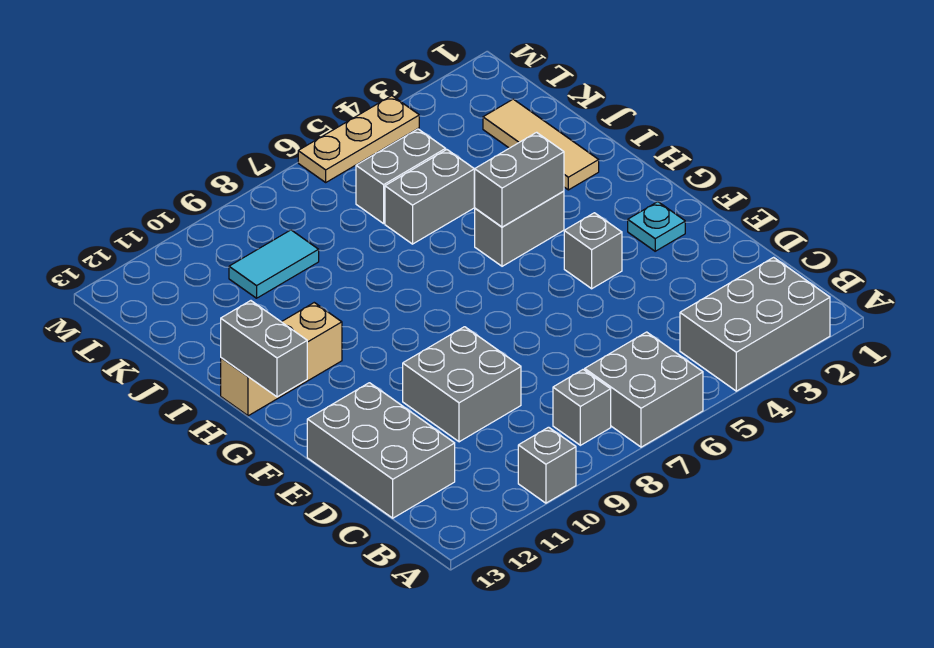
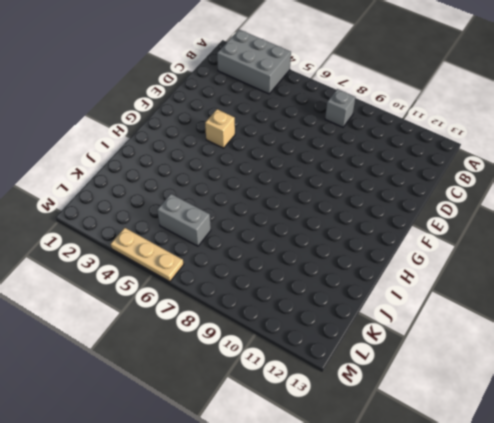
tan 1x1 brick [205,109,235,148] -> grey 1x1 brick [564,213,622,289]
none -> grey 2x2 brick [585,332,703,447]
none -> grey 1x1 brick [518,427,576,503]
none -> grey 2x3 brick [307,383,455,518]

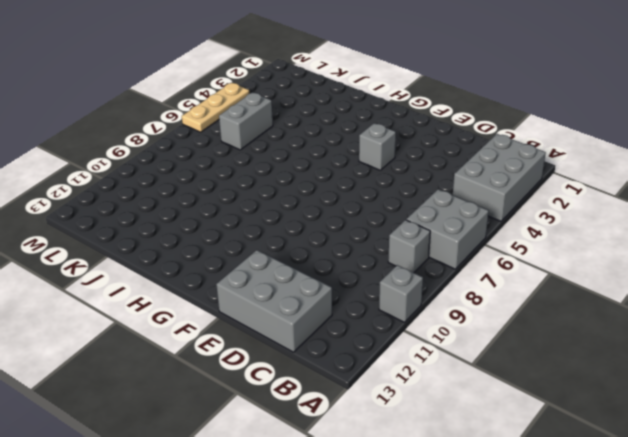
none -> grey 2x2 brick [403,327,521,442]
none -> cyan 1x1 plate [628,202,685,251]
none -> grey 1x2 brick [475,191,564,266]

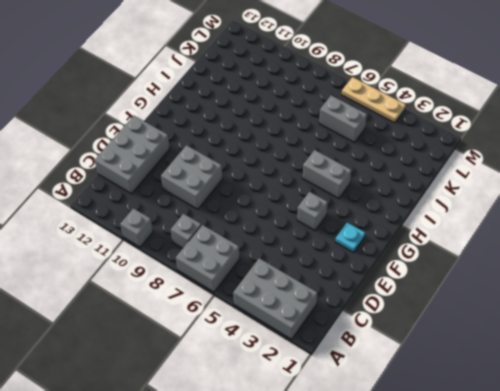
none -> tan 1x3 brick [221,303,342,416]
none -> tan 1x3 tile [483,99,599,190]
none -> grey 1x2 brick [385,150,474,244]

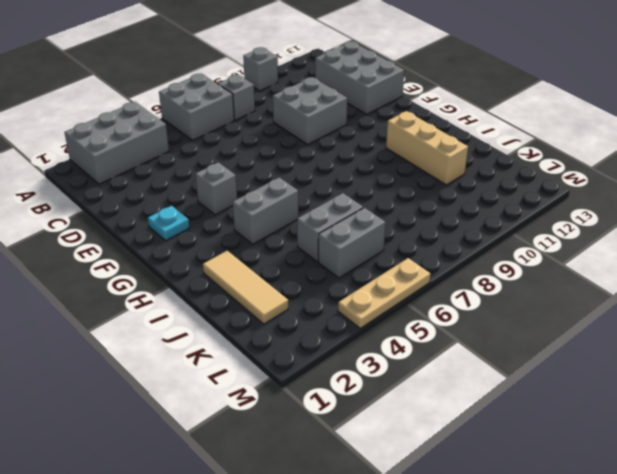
tan 1x3 brick [386,111,468,185] -> tan 1x3 brick turned to [221,303,342,416]
none -> cyan 1x2 tile [229,230,319,298]
none -> grey 1x2 brick [221,301,307,397]
none -> grey 1x2 brick [474,132,564,227]

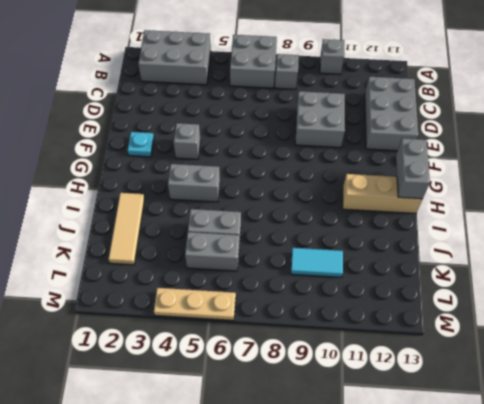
none -> grey 1x2 brick [474,132,564,227]

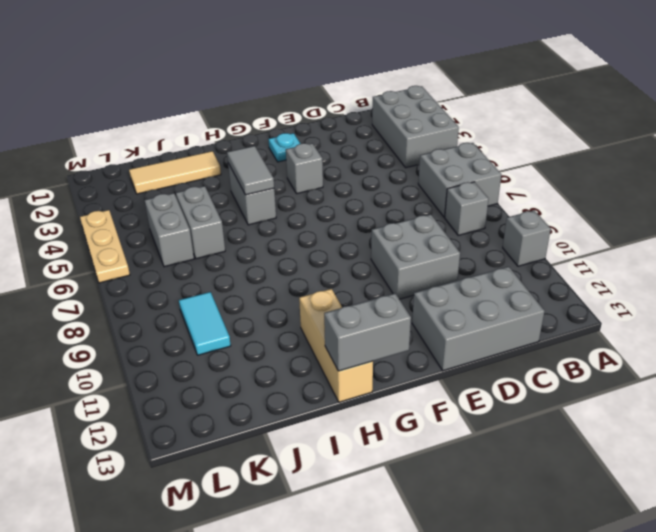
grey 1x2 tile [227,146,274,195] -> grey 1x2 brick [474,132,564,227]

